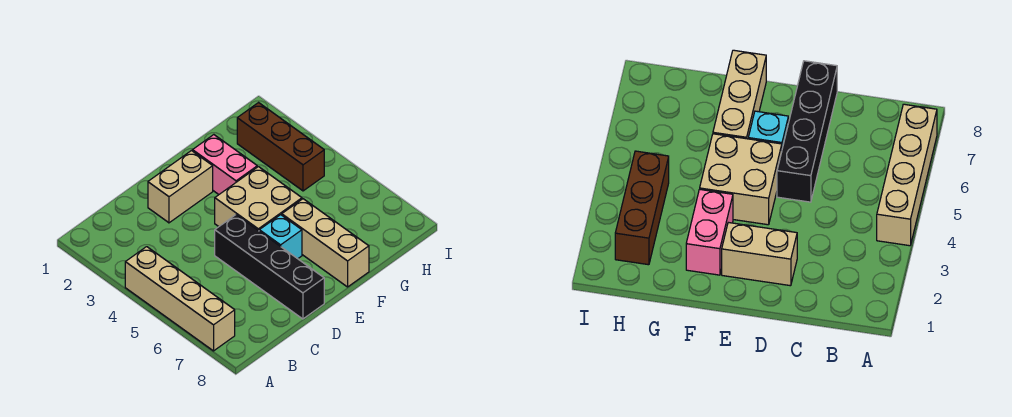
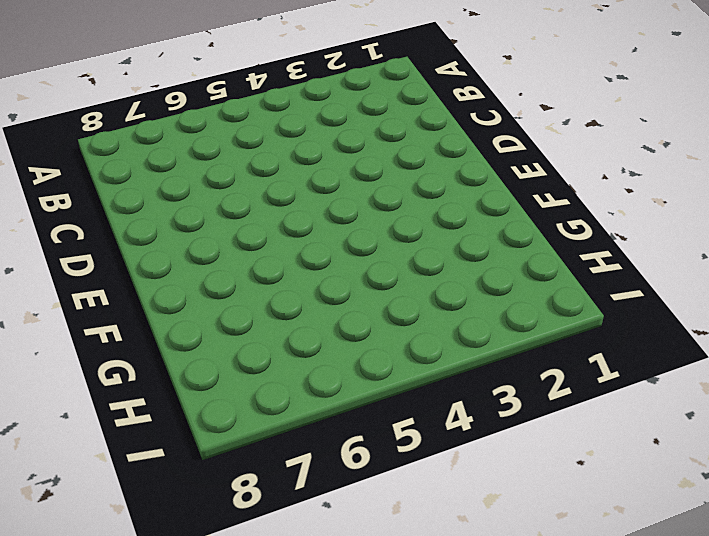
none -> tan 1x4 brick [125,247,235,351]
none -> tan 1x2 brick [148,151,213,223]

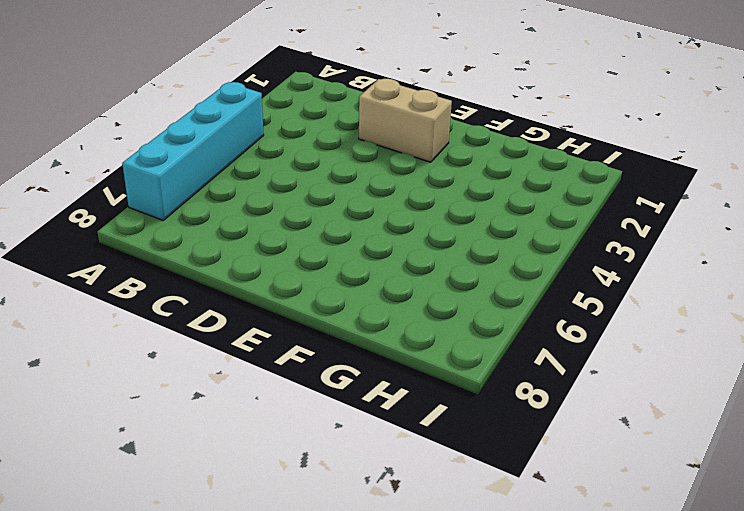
cyan 1x4 brick [122,82,264,220] -> tan 1x4 brick [125,247,235,351]
none -> black 1x4 brick [215,215,324,319]
none -> tan 2x2 brick [215,167,302,231]

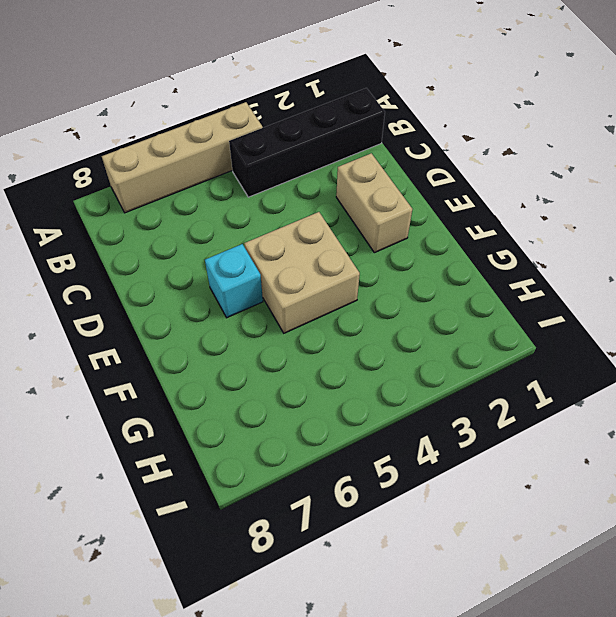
black 1x4 brick [229,88,385,197] -> black 1x4 brick moved to [215,215,324,319]
none -> pink 1x2 brick [193,135,257,194]
none -> tan 1x3 brick [282,199,369,287]

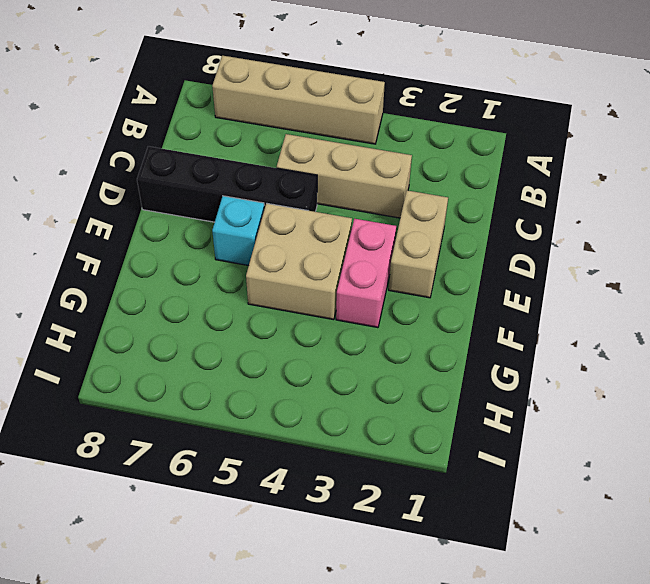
tan 1x3 brick [277,134,412,218] -> tan 1x3 brick moved to [282,199,369,287]
pink 1x2 brick [336,219,396,328] -> pink 1x2 brick turned to [193,135,257,194]
none -> brown 1x3 brick [237,103,324,191]

